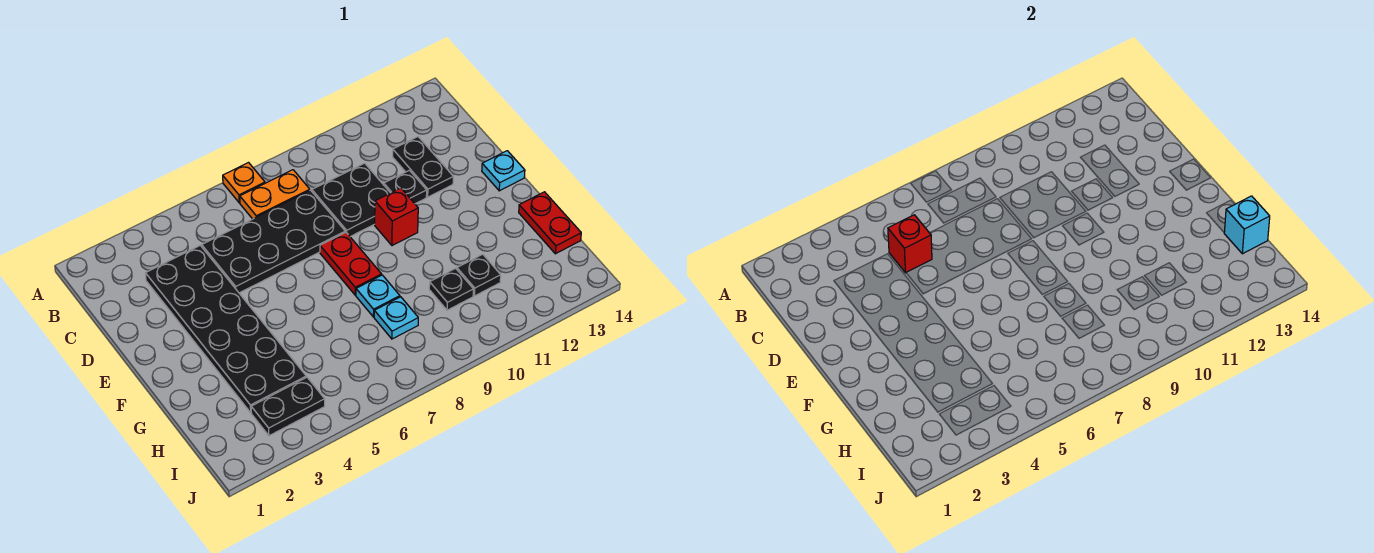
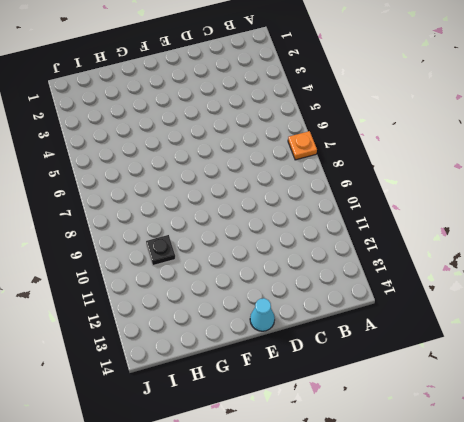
cyan 1x1 cone [250,298,275,331] -> cyan 1x1 plate [482,151,525,191]
none -> orange 1x2 plate [240,170,310,219]
none -> black 2x6 plate [145,246,306,413]
none -> black 2x4 plate [202,190,345,293]

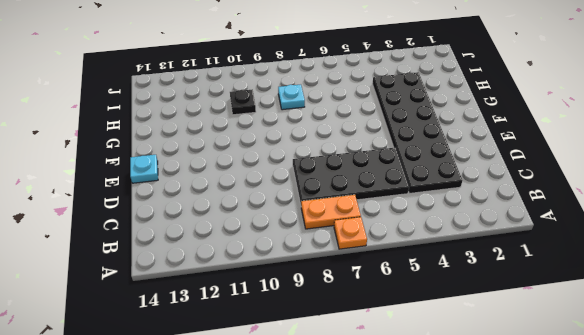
none -> black 2x2 plate [312,163,390,237]
none -> black 1x2 plate [393,137,453,197]
none -> black 1x1 plate [384,170,427,204]

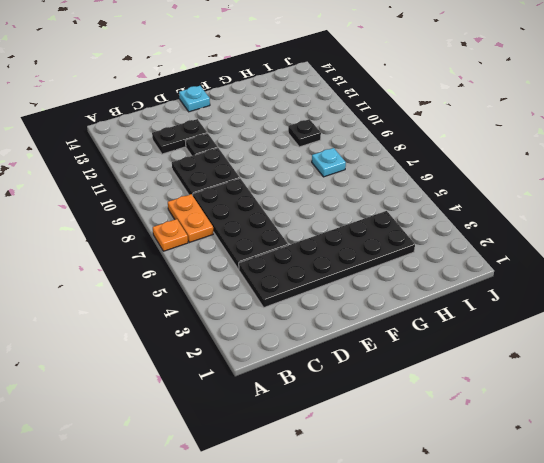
none -> red 1x2 plate [320,232,382,295]
none -> red 1x1 brick [375,188,418,246]
none -> cyan 1x1 plate [356,275,400,317]

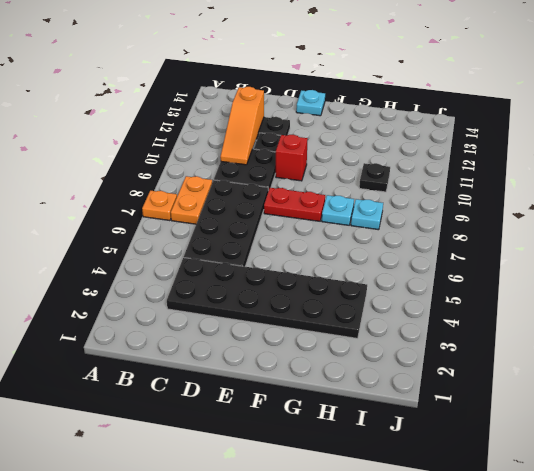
orange 1x3 slope [220,87,264,165] -> none
none -> red 1x2 plate [519,192,581,254]
none -> black 1x1 plate [457,254,501,296]
none -> black 1x2 plate [251,377,325,436]

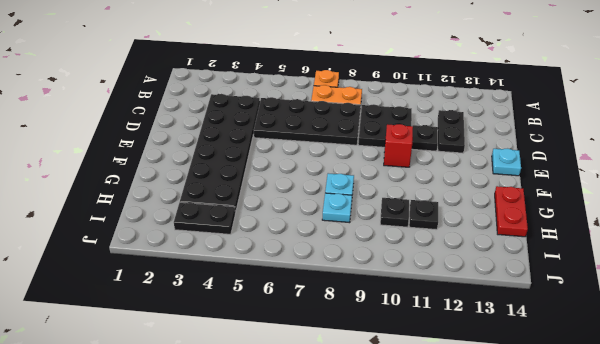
none -> red 1x2 plate [320,232,382,295]
none -> red 1x1 brick [888,215,932,273]
none -> cyan 1x1 brick [1224,196,1270,254]

